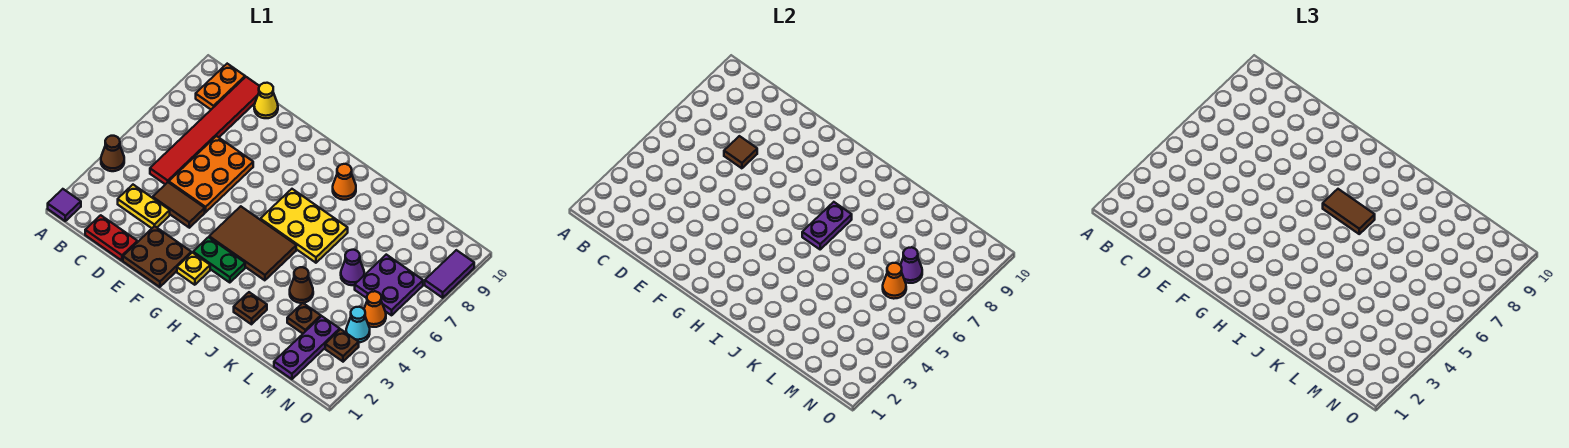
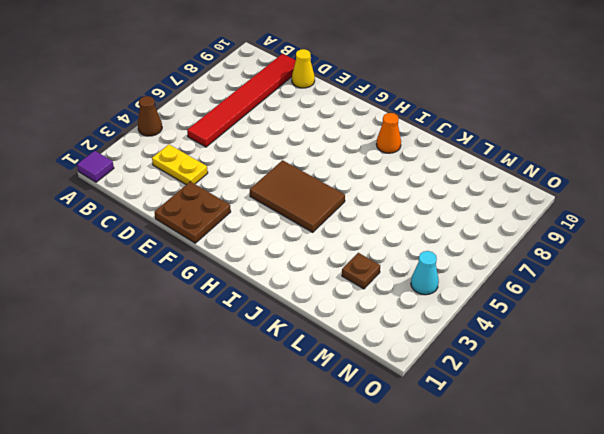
none -> orange 1x2 plate [196,64,245,109]
none -> red 1x2 plate [85,215,137,261]
none -> brown 1x2 tile [153,182,205,228]
none -> orange 2x3 plate [169,136,253,212]

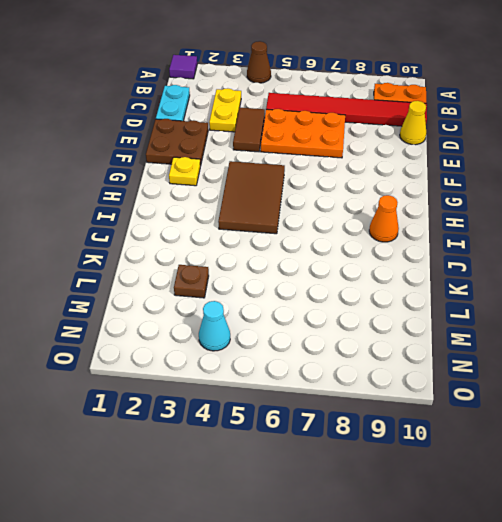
cyan 1x2 plate [156,85,190,121] -> red 1x2 plate [85,215,137,261]
none -> green 1x2 plate [193,237,245,283]
none -> yellow 2x3 plate [260,189,348,263]
none -> brown 1x1 plate [234,292,267,324]
none -> brown 1x1 cone [290,267,313,303]

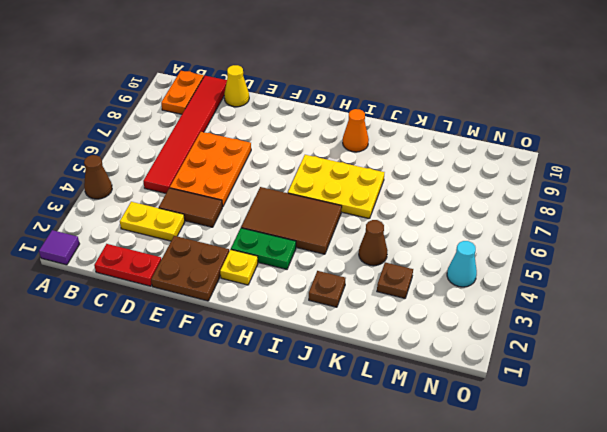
none -> purple 1x1 cone [341,250,364,285]
none -> purple 1x3 plate [274,316,340,379]
none -> purple 2x2 plate [355,255,423,315]
none -> brown 1x1 plate [325,329,359,362]

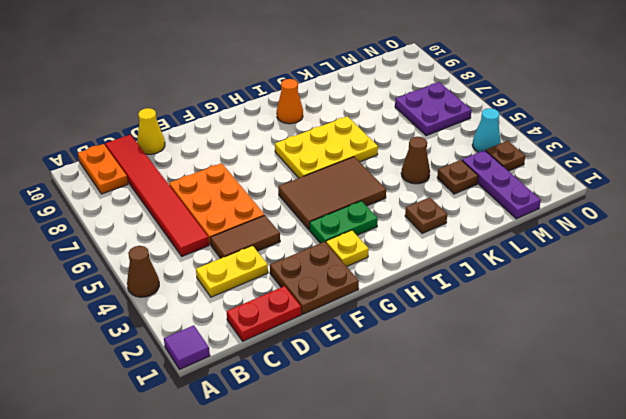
none -> purple 1x1 cone [341,250,364,285]
none -> orange 1x1 cone [364,291,386,327]
none -> purple 1x2 tile [425,250,474,298]
none -> brown 1x1 tile [724,136,757,168]

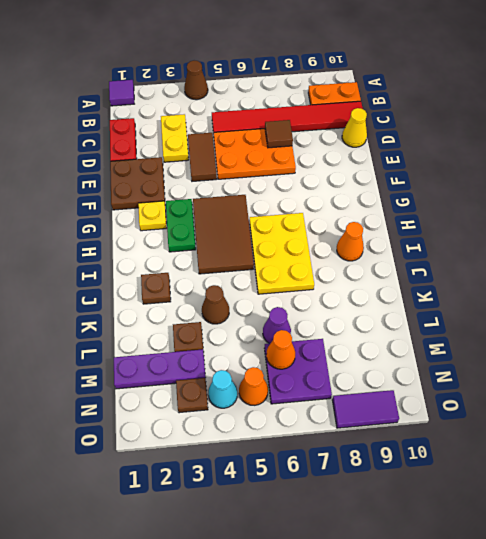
none -> purple 1x2 plate [802,202,852,249]
none -> purple 1x1 cone [900,247,922,283]
none -> brown 1x2 tile [1323,189,1375,234]

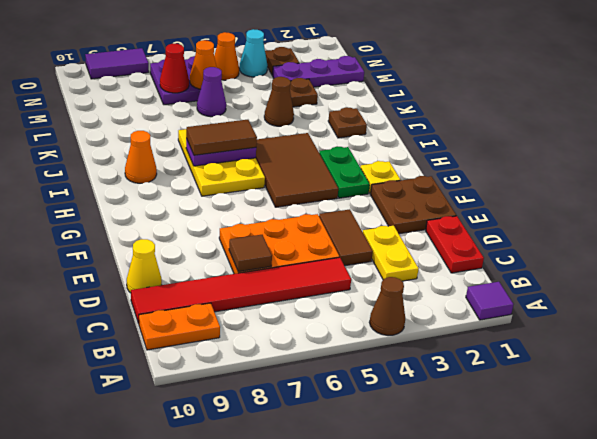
brown 1x2 tile [186,120,257,155] -> brown 1x2 tile turned to [1323,189,1375,234]
red 1x1 cone [160,44,189,93] -> purple 1x1 cone [900,247,922,283]

